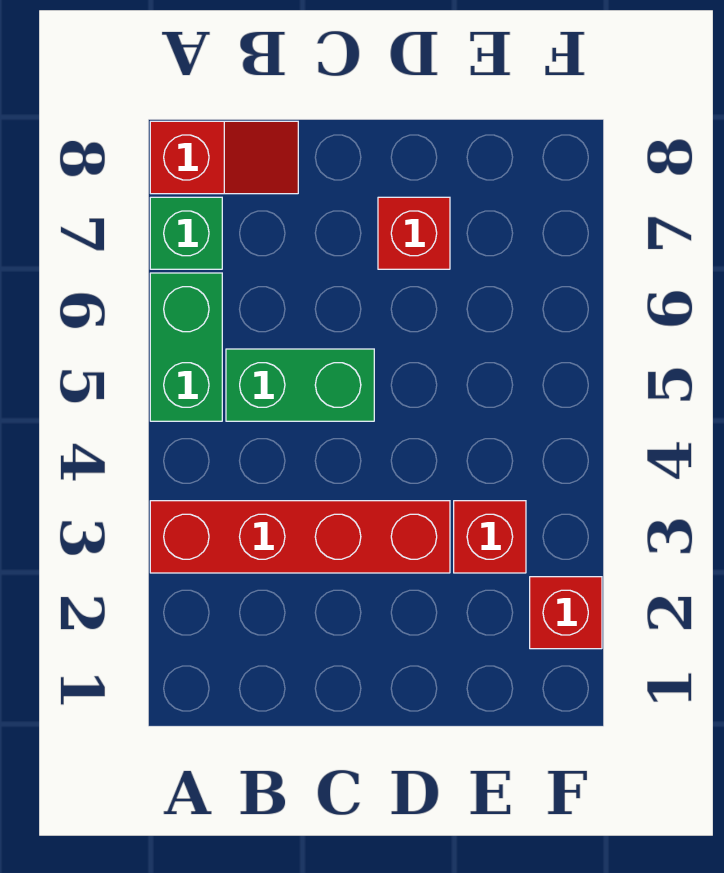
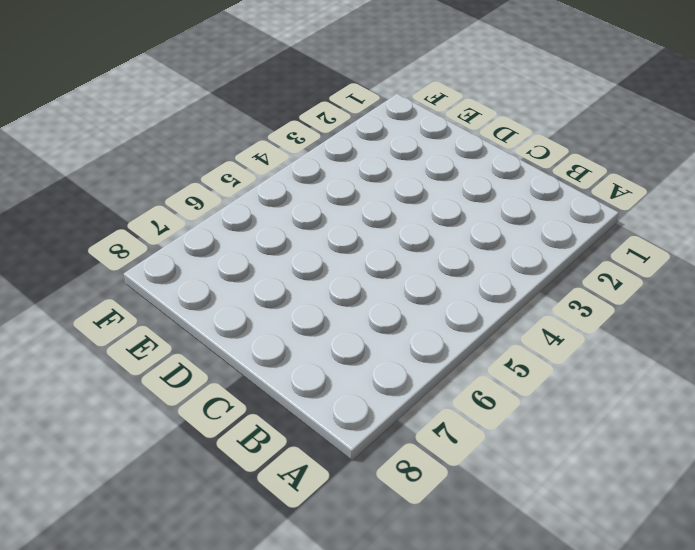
none -> red 1x4 brick [150,501,450,573]
none -> green 1x2 brick [150,273,222,421]

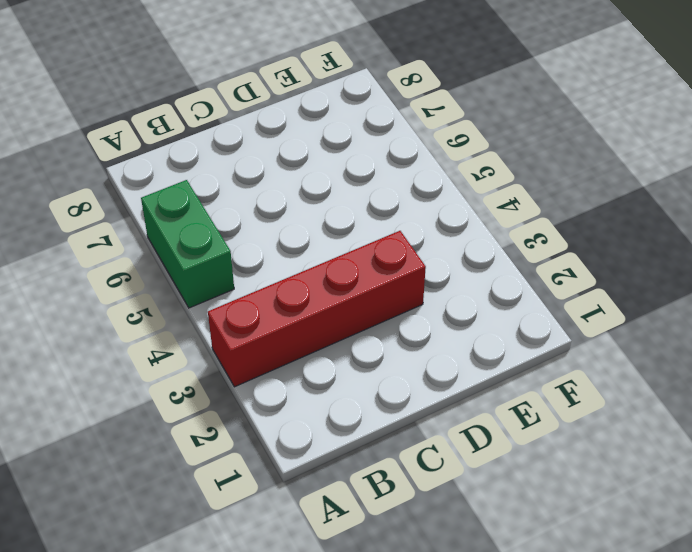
none -> green 1x1 brick [150,197,222,269]
none -> red 1x2 slope [150,121,298,194]

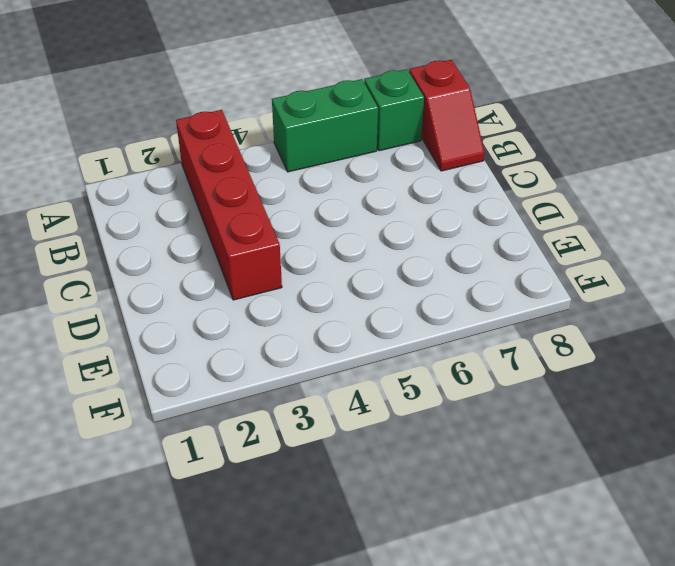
none -> green 1x2 brick [226,349,374,421]
none -> red 1x1 brick [378,197,450,269]

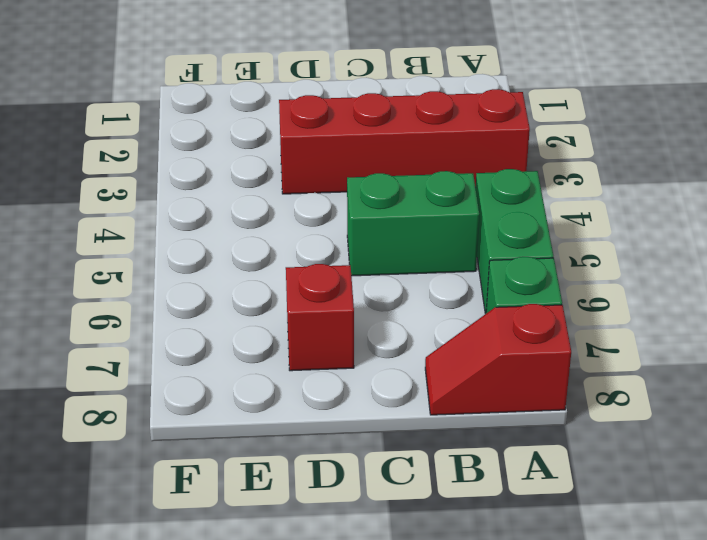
none -> red 1x1 brick [454,501,526,573]
none -> red 1x1 brick [530,577,602,649]

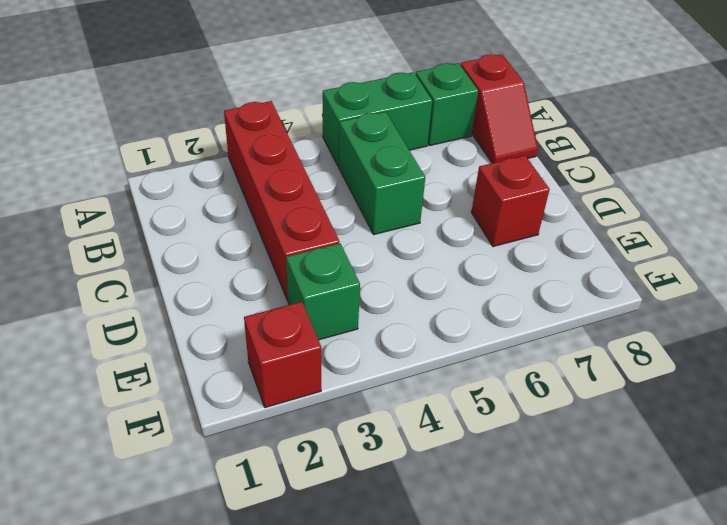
green 1x1 brick [286,243,360,340] -> red 1x1 brick [454,501,526,573]

